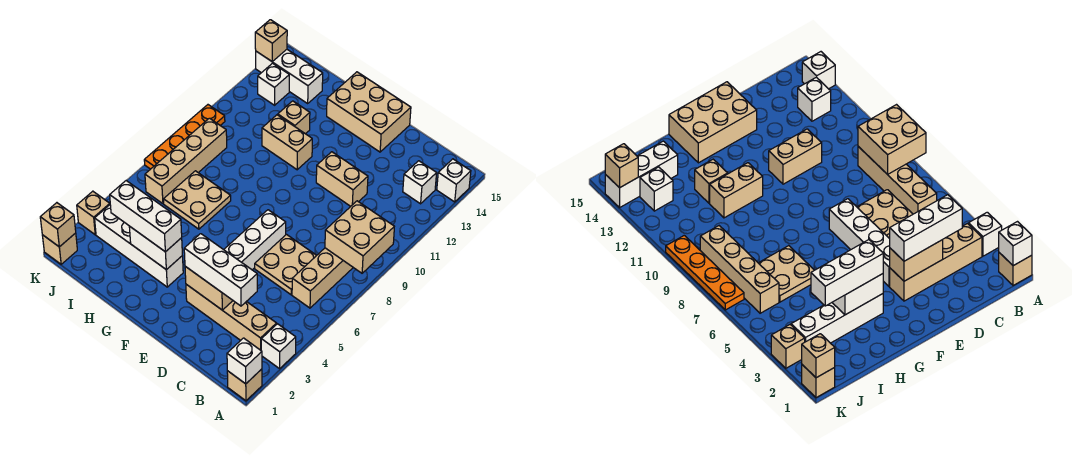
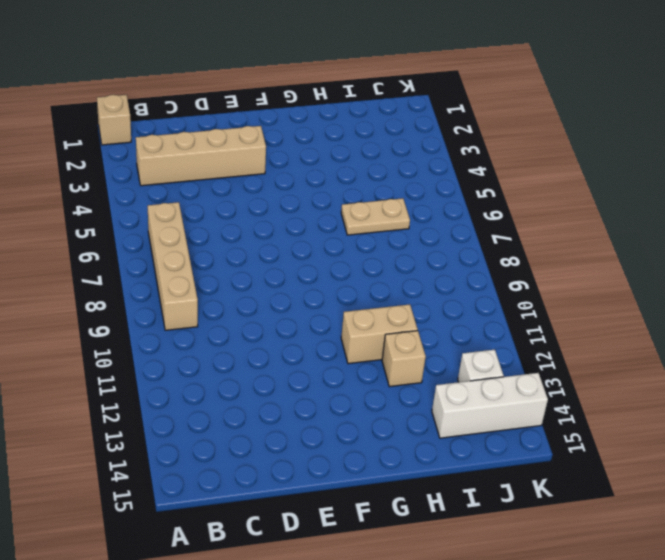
tan 1x2 plate [341,198,410,235] -> tan 2x2 plate [164,171,231,229]
none -> white 1x1 brick [261,324,296,369]
none -> white 1x1 brick [437,159,471,202]
none -> white 1x1 brick [403,161,437,204]

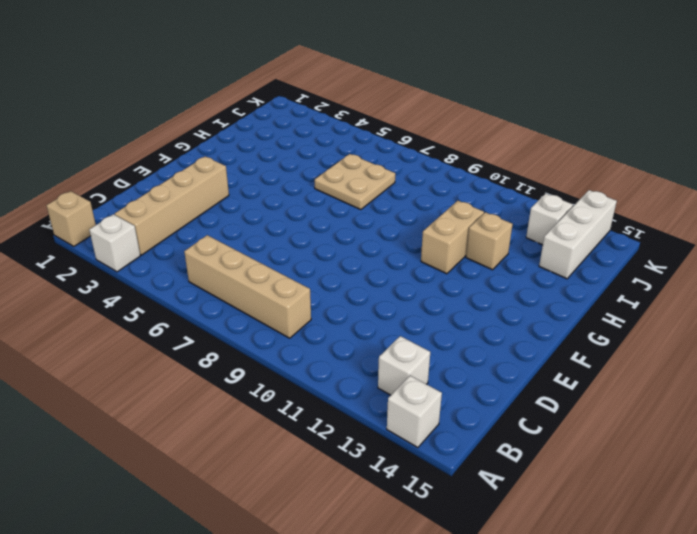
none -> tan 2x2 plate [255,235,317,295]
none -> tan 1x2 brick [316,152,368,206]
none -> white 1x4 brick [224,210,286,270]

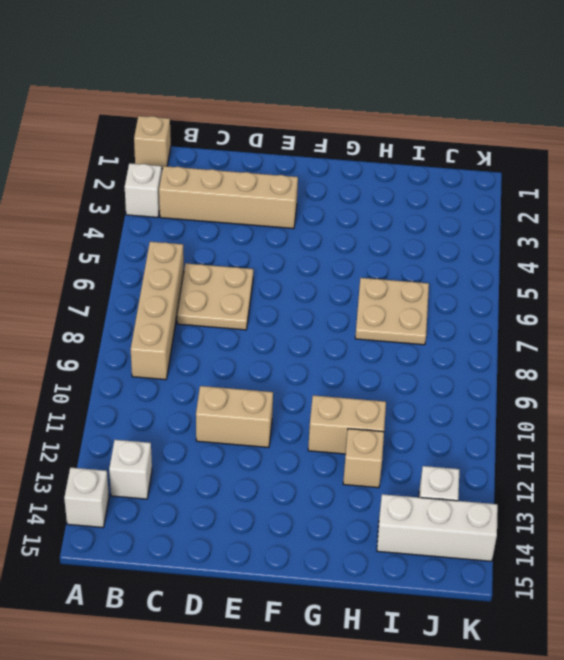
none -> white 1x4 brick [224,210,286,270]
none -> tan 2x3 brick [327,72,411,152]
none -> white 1x4 brick [95,205,183,287]

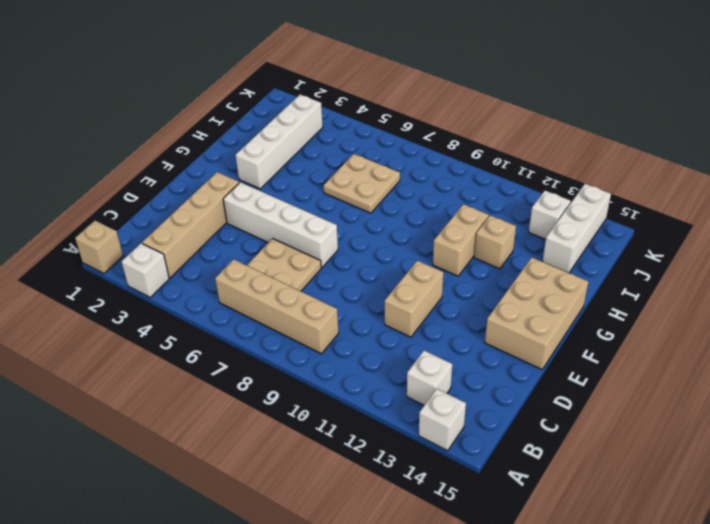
none -> tan 1x4 brick [145,118,227,204]
none -> tan 1x1 brick [42,233,77,264]
none -> tan 1x1 brick [77,191,110,235]

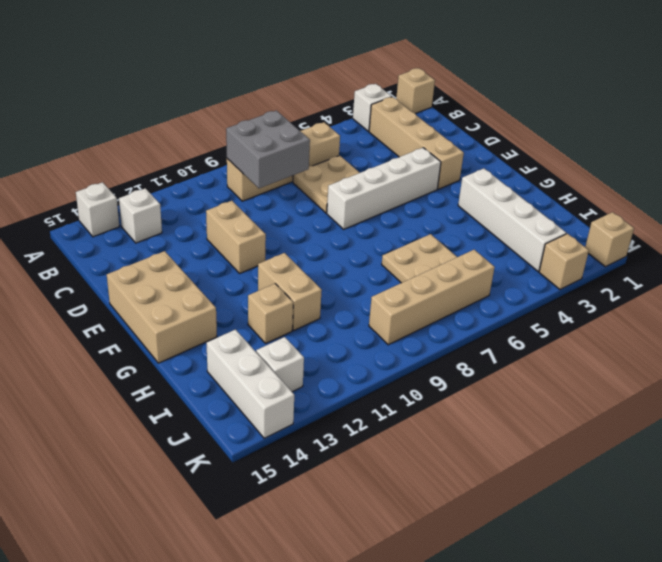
grey 2x2 brick [226,110,310,188] -> tan 2x2 brick [325,201,394,273]
none -> orange 1x4 plate [144,105,225,169]
none -> white 1x1 brick [227,338,262,384]
none -> tan 1x2 brick [185,266,233,310]

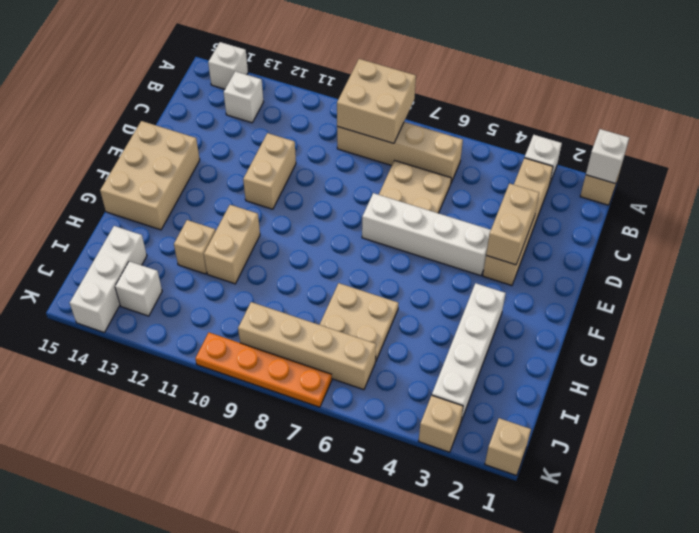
none -> white 1x2 brick [129,226,182,270]
none -> tan 1x1 brick [40,203,76,247]
none -> tan 1x1 brick [255,20,287,61]

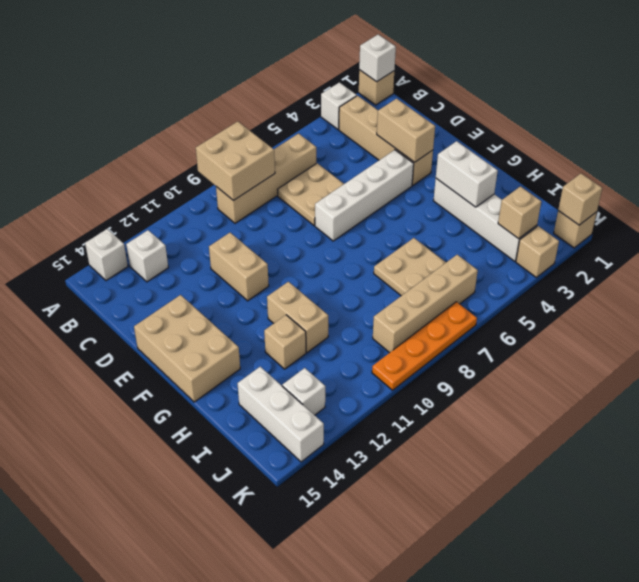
tan 1x1 brick [498,187,541,239] -> tan 1x1 brick moved to [255,20,287,61]
none -> white 1x3 brick [184,234,257,306]
none -> white 1x3 brick [110,181,182,252]

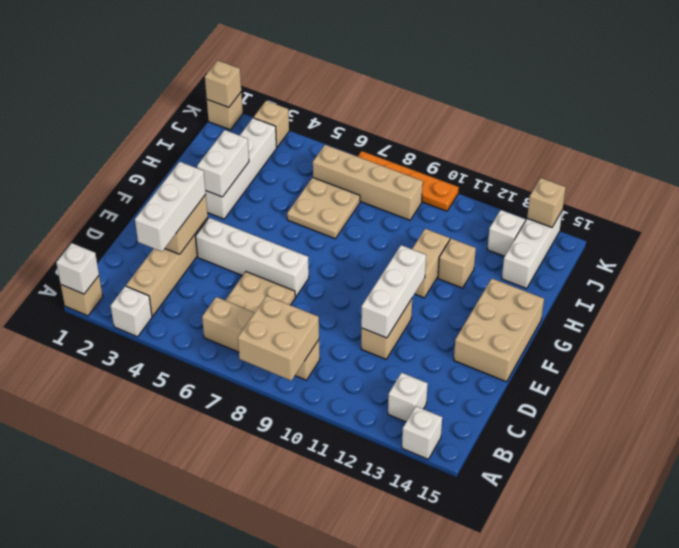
white 1x3 brick [361,245,426,338] -> white 1x3 brick moved to [110,181,182,252]

